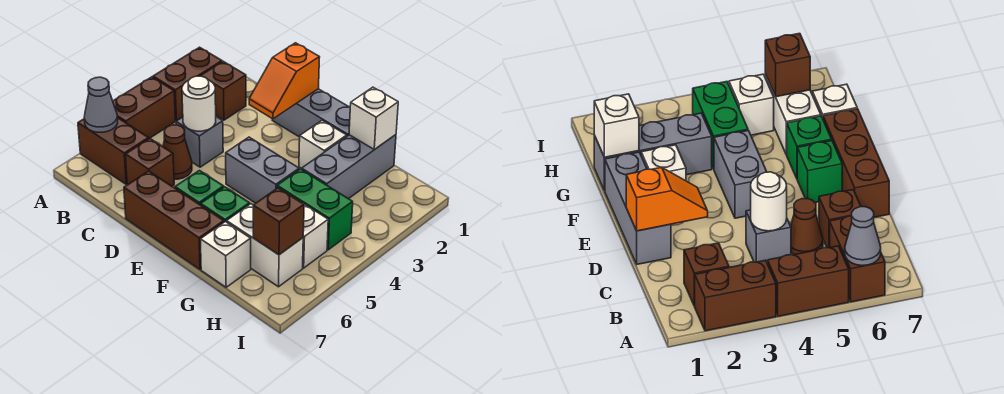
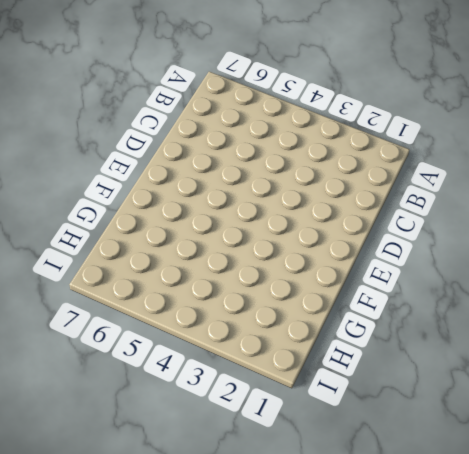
none -> brown 1x2 brick [153,47,222,121]
none -> brown 1x2 brick [113,77,175,138]
none -> brown 1x2 brick [78,118,149,184]

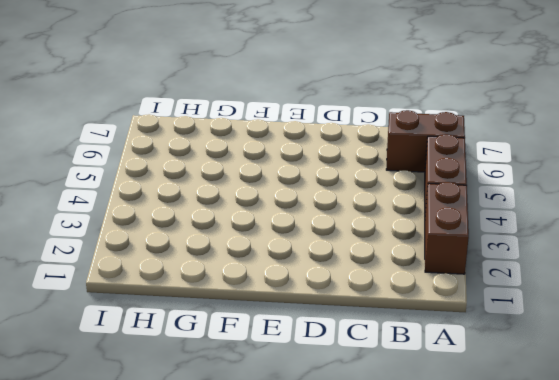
none -> brown 1x1 brick [201,61,246,120]
none -> grey 1x1 brick [176,117,223,167]
none -> brown 1x1 cone [163,125,192,179]

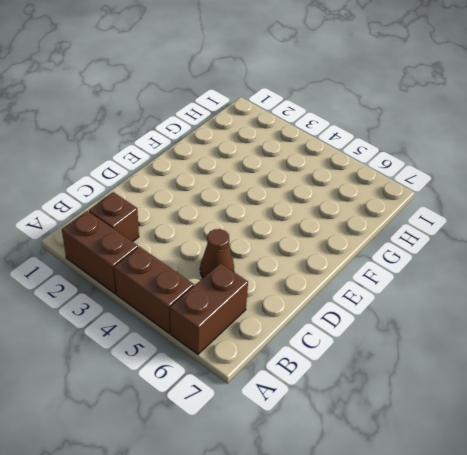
none -> grey 1x1 brick [176,117,223,167]
none -> brown 1x1 brick [125,138,174,186]
none -> grey 1x3 brick [272,89,350,137]

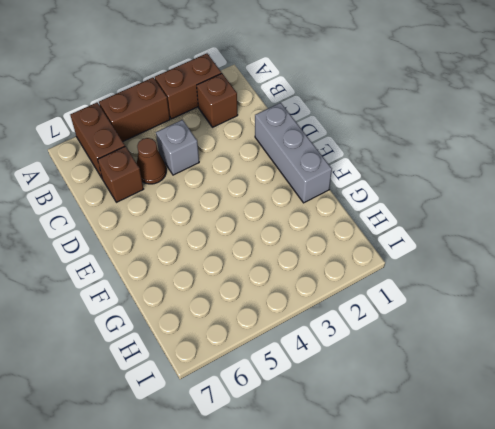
none -> brown 1x3 brick [124,171,224,269]
none -> grey 1x2 brick [226,137,299,203]
none -> green 1x1 brick [175,170,224,205]

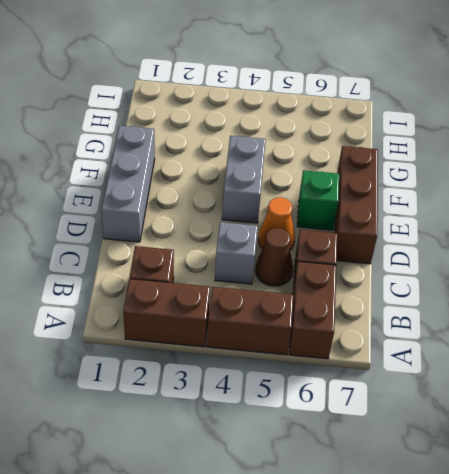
orange 1x1 cone [258,197,295,250] -> none
none -> white 1x1 brick [299,121,347,169]
none -> green 1x1 brick [201,187,250,222]
none -> grey 1x3 brick [302,135,396,199]

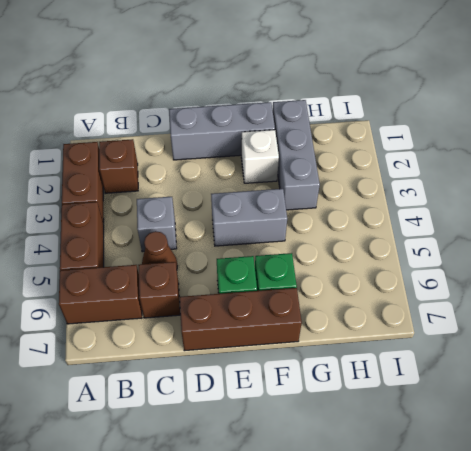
none -> green 1x2 brick [277,169,353,250]
none -> white 1x2 brick [227,204,303,287]
none -> white 1x1 brick [200,222,251,287]

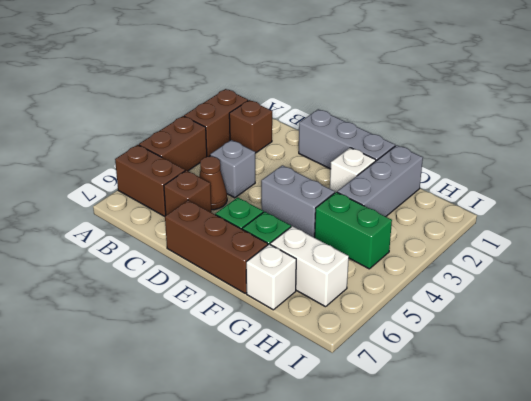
none -> white 1x1 brick [303,204,328,268]
none -> grey 1x1 cone [84,77,118,132]
none -> white 1x1 round brick [182,76,216,131]

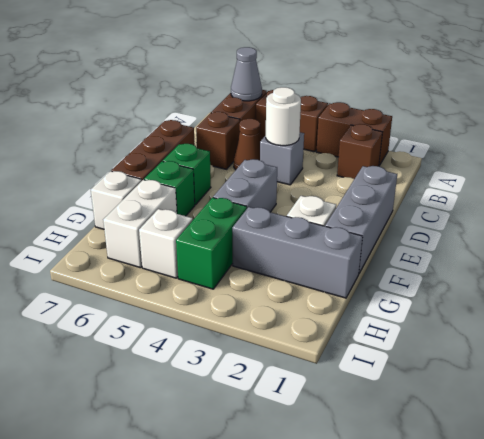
none -> orange 1x2 slope [249,43,320,119]
none -> white 1x1 brick [349,87,398,150]
none -> brown 1x1 brick [253,188,304,255]

